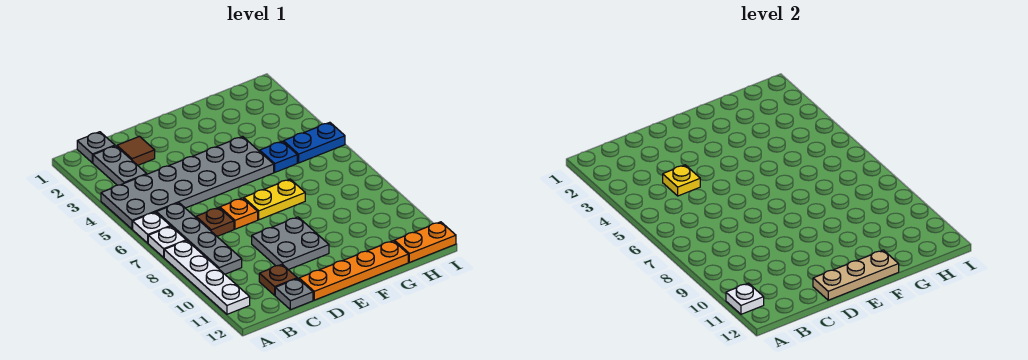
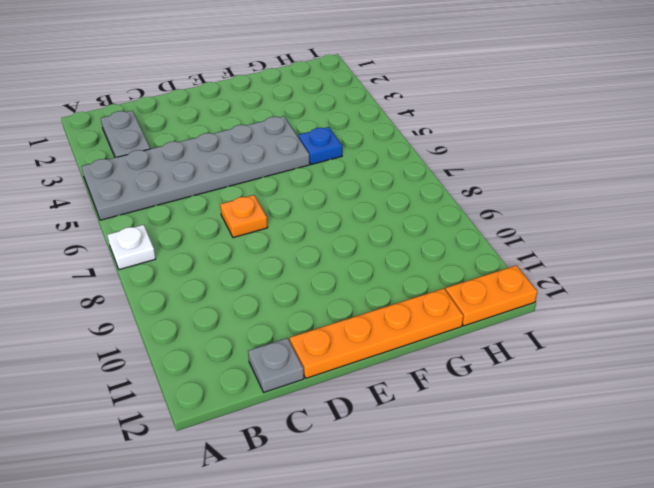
none -> white 1x1 plate [133,212,170,243]
none -> white 1x4 plate [164,241,250,314]
none -> grey 1x1 plate [77,132,115,163]

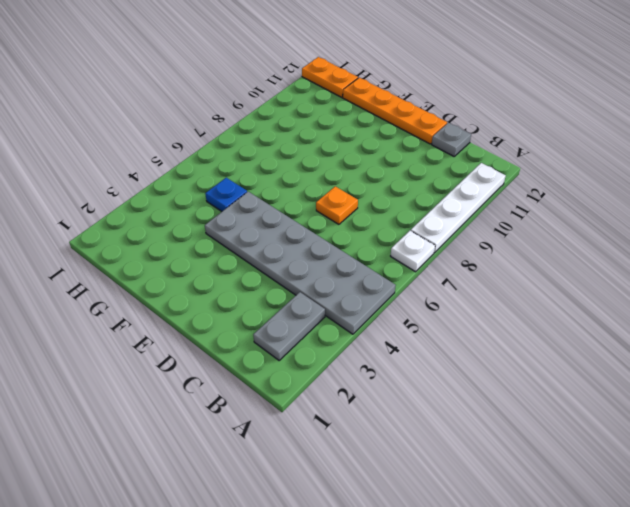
none -> white 1x1 plate [133,212,170,243]
none -> grey 1x1 plate [77,132,115,163]
none -> grey 1x4 plate [156,203,242,274]

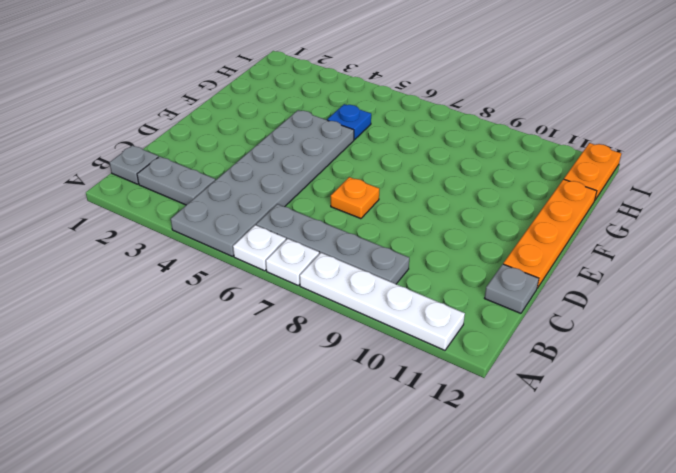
none -> brown 1x1 tile [117,136,155,165]
none -> brown 1x1 plate [196,207,234,236]
none -> brown 1x1 plate [259,264,297,295]

